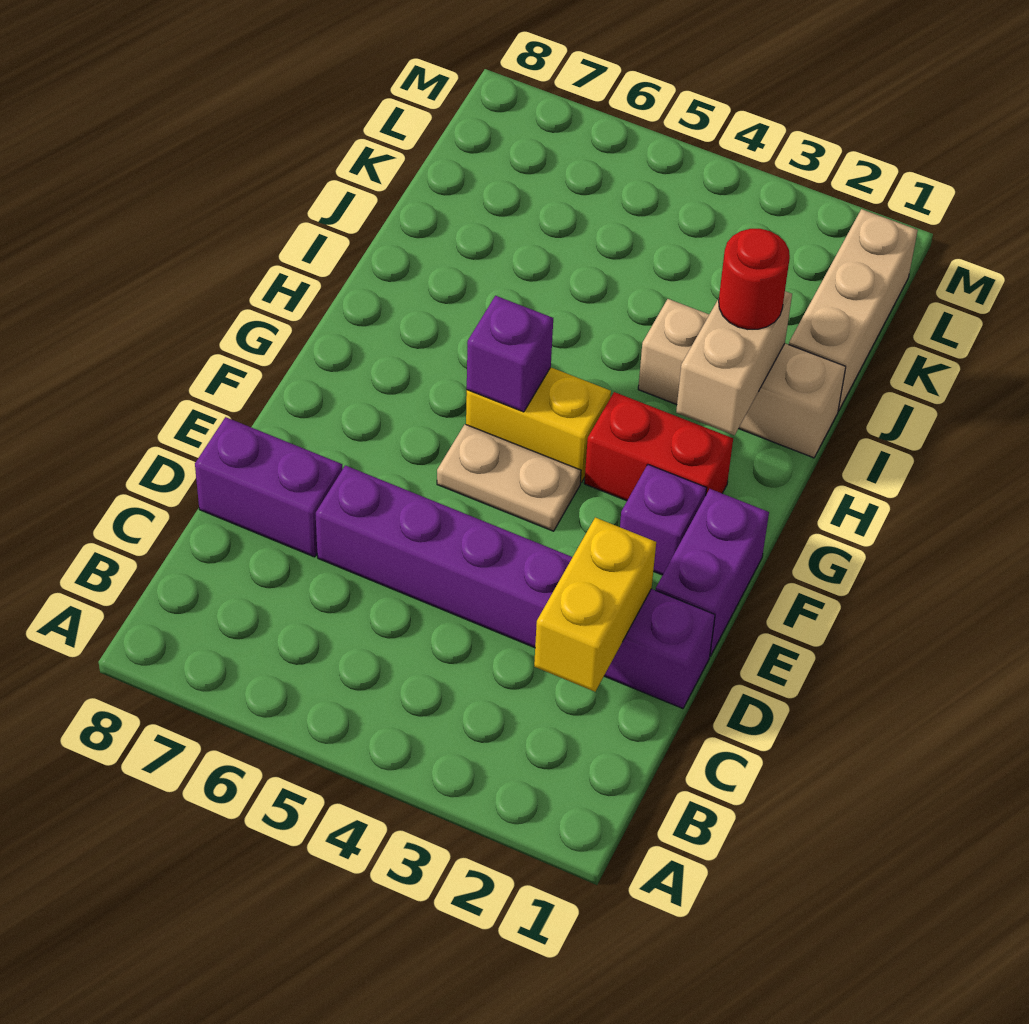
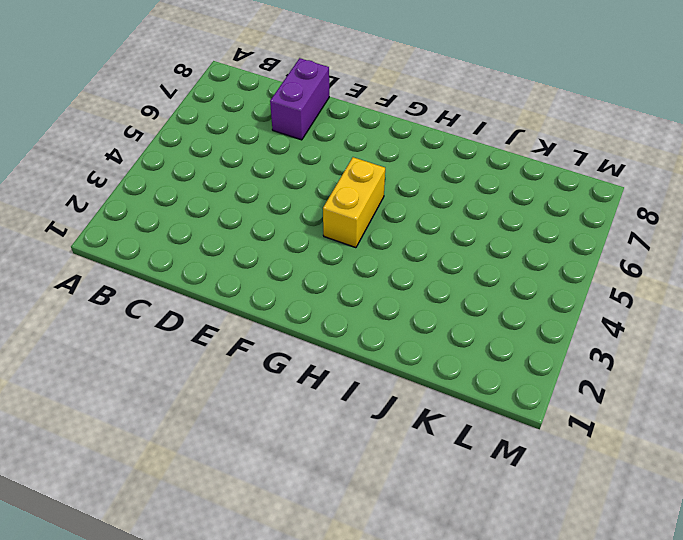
none -> purple 1x6 brick [316,465,715,709]
none -> purple 1x2 brick [656,489,769,656]
none -> purple 1x1 brick [620,465,707,575]

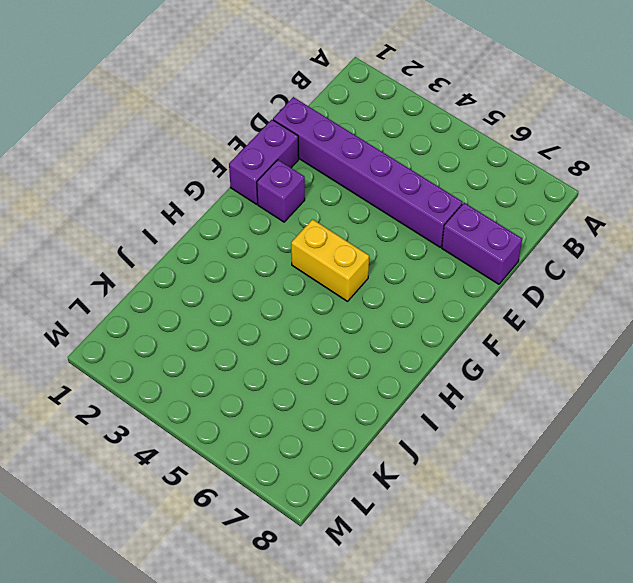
none -> tan 1x2 plate [437,424,581,531]
none -> red 1x2 brick [584,392,733,501]
none -> tan 1x3 brick [638,299,846,458]

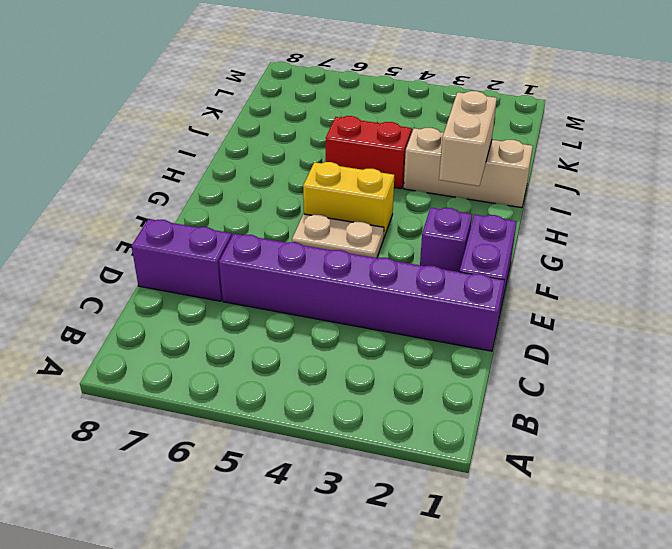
red 1x2 brick [326,116,412,189] -> red 1x2 brick moved to [584,392,733,501]
none -> tan 1x3 brick [789,209,918,411]
none -> yellow 1x2 brick [534,517,656,692]
none -> purple 1x1 brick [467,296,553,412]

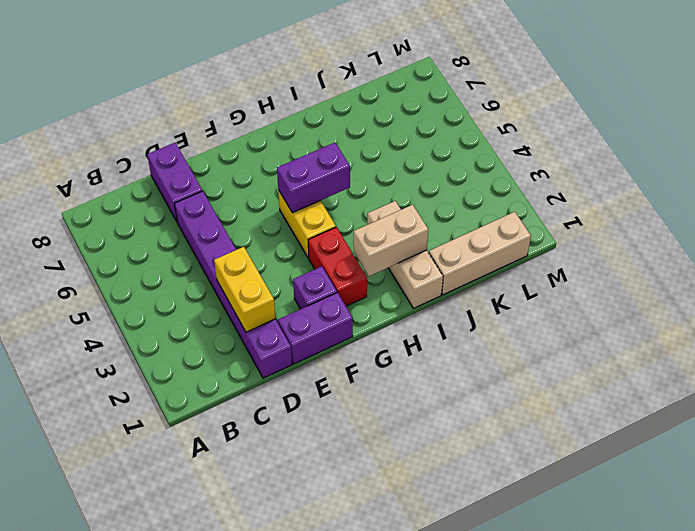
yellow 1x2 brick [214,247,276,332] -> yellow 1x2 brick turned to [534,517,656,692]
purple 1x2 brick [277,143,350,213] -> purple 1x1 brick [467,296,553,412]
none -> tan 1x2 plate [437,424,581,531]
none -> red 1x1 round brick [719,229,790,329]

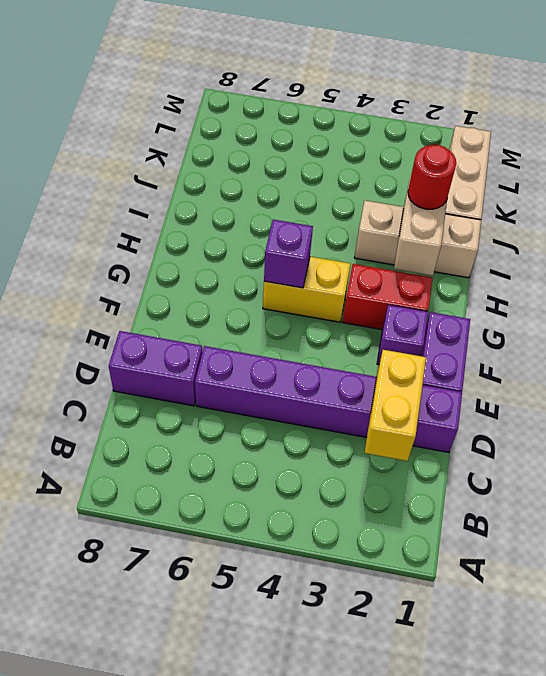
none -> tan 1x2 plate [437,424,581,531]

